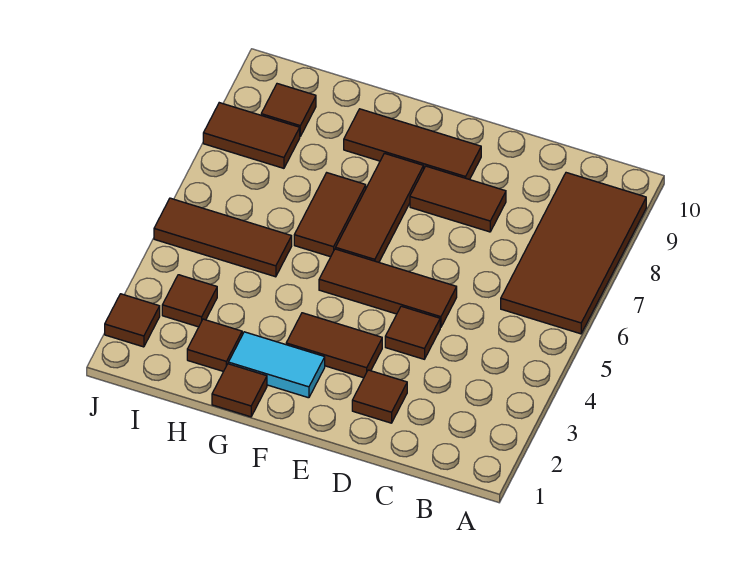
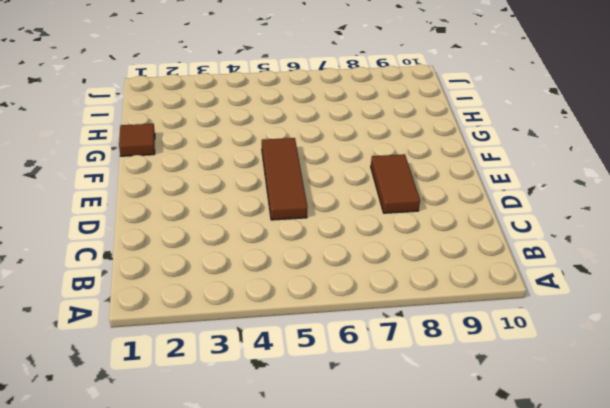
none -> brown 2x4 tile [501,173,646,334]
none -> brown 1x1 tile [352,370,407,423]
none -> brown 1x1 tile [385,306,440,359]

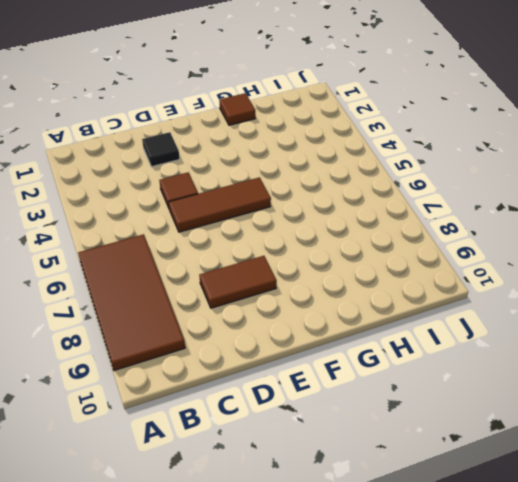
black 1x1 tile [142,132,180,167] -> brown 1x1 tile [352,370,407,423]
none -> brown 1x2 tile [286,313,382,378]
none -> brown 1x3 tile [344,109,481,180]
none -> cyan 1x2 tile [228,332,325,398]

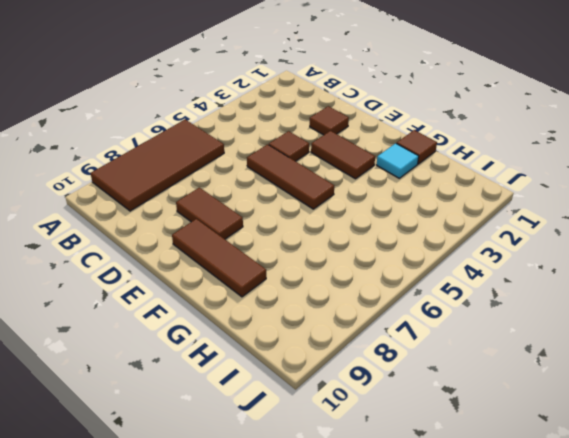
cyan 1x1 tile [377,143,419,178] -> cyan 1x2 tile [228,332,325,398]
none -> brown 1x3 tile [336,153,424,262]
none -> brown 1x2 tile [294,173,366,257]
none -> brown 1x1 tile [187,319,242,371]

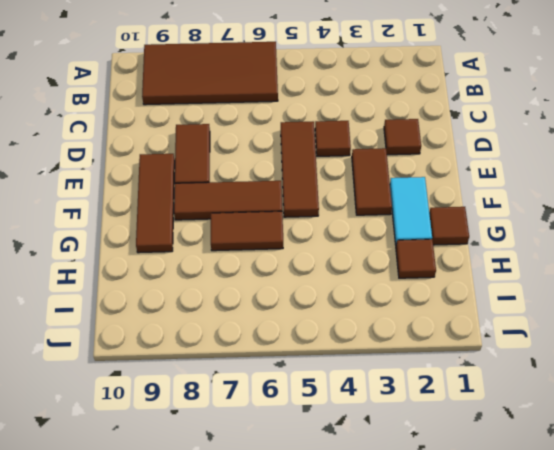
none -> brown 1x3 tile [154,198,292,277]
none -> brown 1x1 tile [162,275,217,327]
none -> brown 1x2 tile [203,103,300,168]

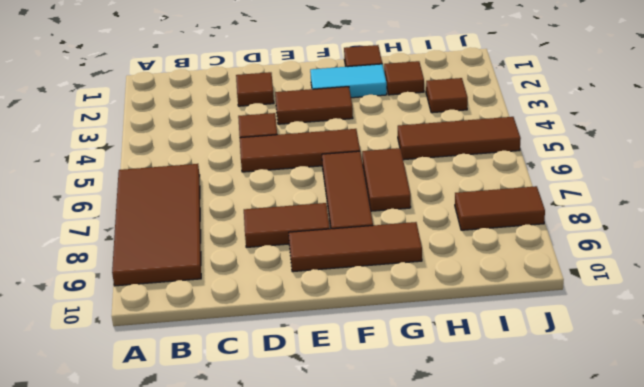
none -> brown 1x1 tile [261,84,316,136]
none -> brown 1x1 tile [105,294,160,347]

